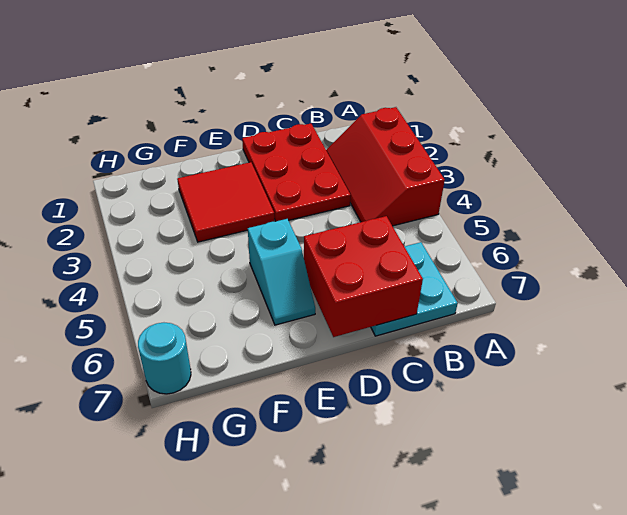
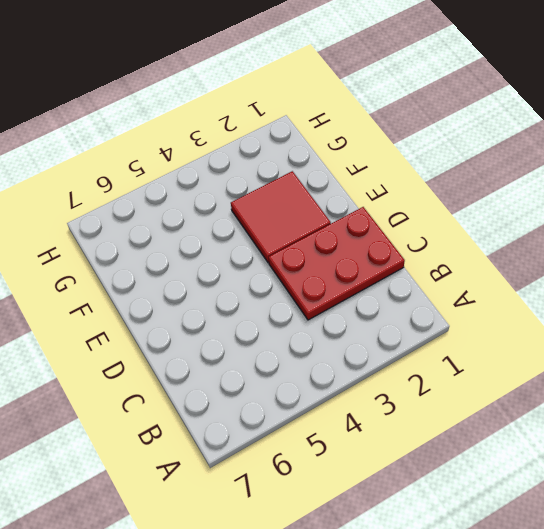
none -> red 2x3 slope [326,107,445,226]
none -> cyan 2x2 plate [371,242,458,336]

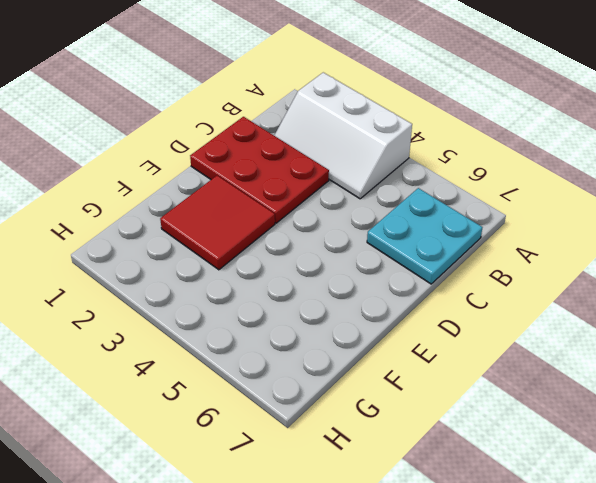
white 2x3 slope [274,72,412,199] -> red 2x3 slope [326,107,445,226]
none -> cyan 1x2 slope [248,219,315,325]
none -> cyan 1x1 round brick [138,323,191,394]

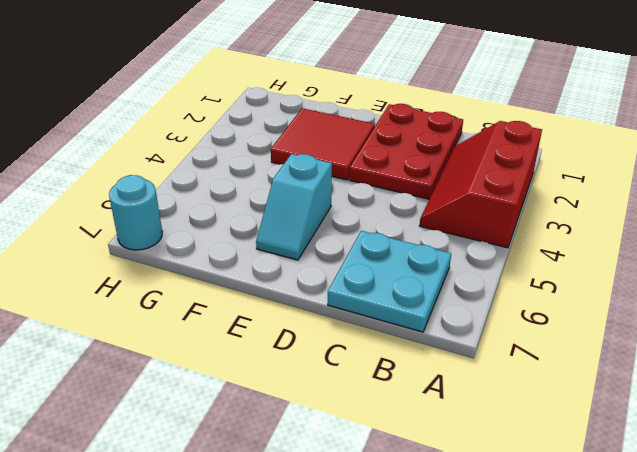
none -> red 2x2 brick [304,216,423,337]

